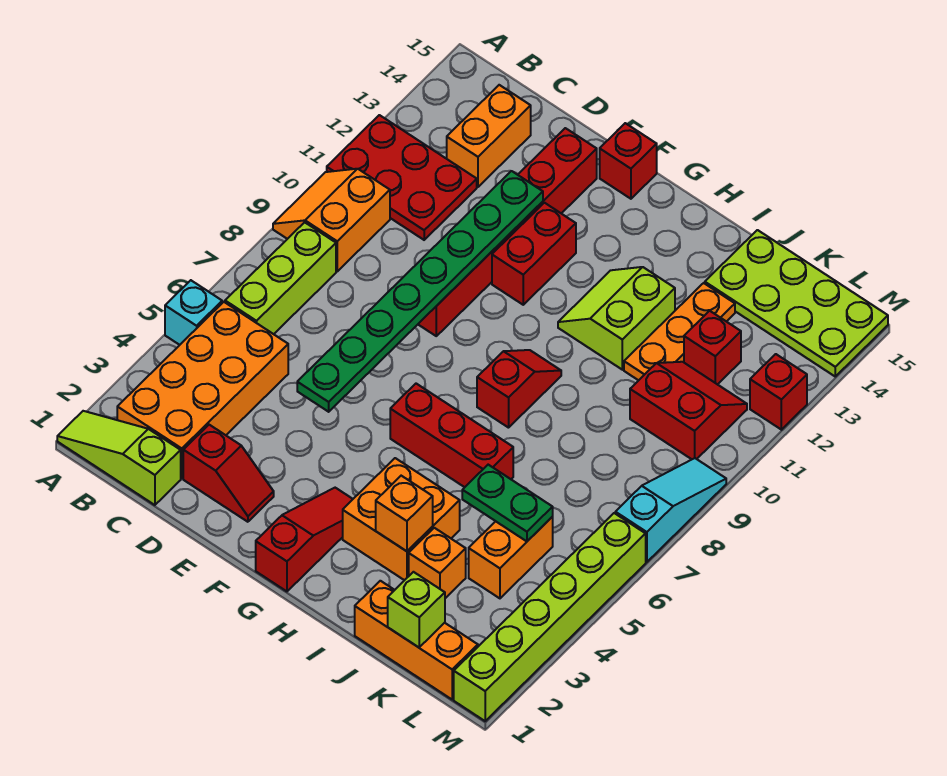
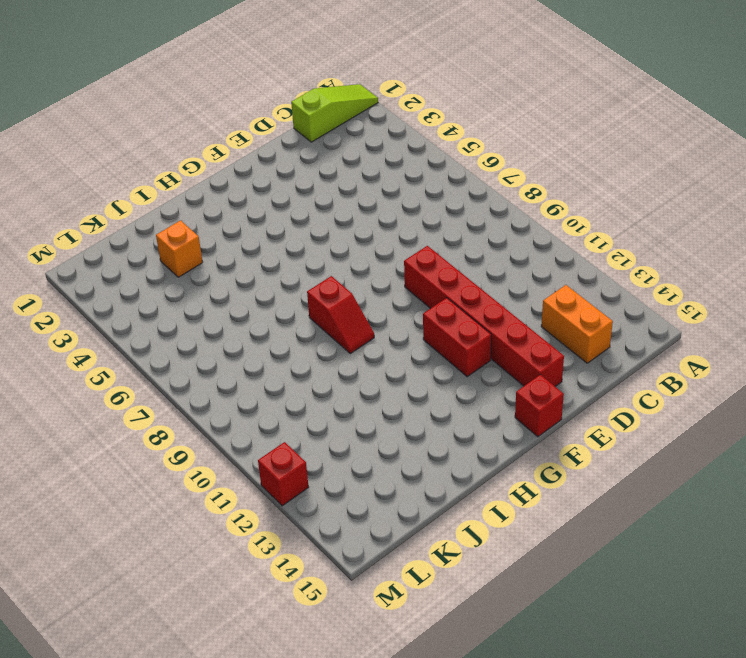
none -> cyan 1x1 brick [165,280,222,345]
none -> orange 2x2 slope [273,169,390,271]
none -> red 2x3 plate [327,115,477,240]
none -> orange 2x4 brick [117,302,288,479]

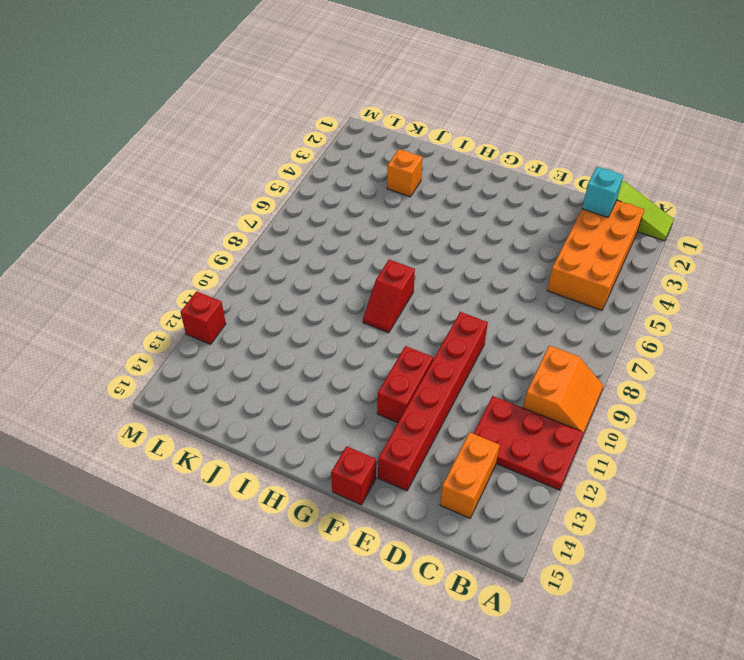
cyan 1x1 brick [582,167,624,217] -> cyan 1x1 brick moved to [165,280,222,345]
none -> lime 1x3 brick [225,222,336,334]
none -> red 1x2 slope [183,425,274,522]
none -> red 1x3 slope [256,488,353,591]
none -> red 1x3 brick [390,384,513,487]

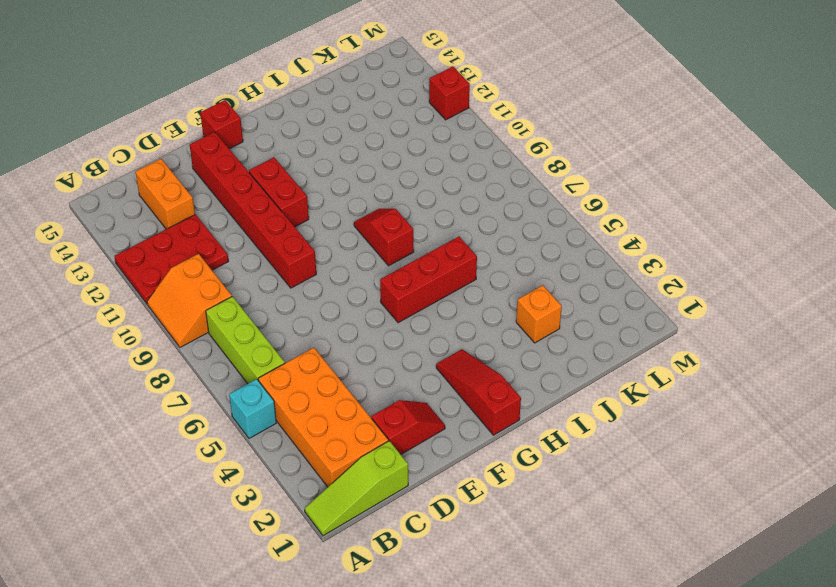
none -> orange 2x2 brick [343,458,460,580]
none -> lime 2x2 slope [558,267,675,370]
none -> orange 1x3 brick [355,581,478,699]
none -> orange 1x3 plate [624,283,735,380]

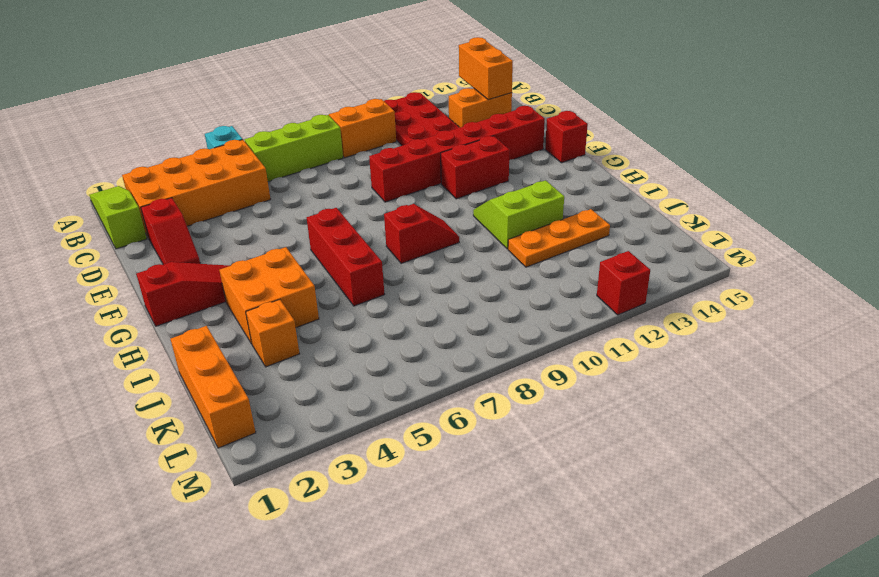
orange 1x2 brick [459,37,513,100] -> orange 1x2 brick turned to [469,517,553,598]
none -> lime 2x4 plate [705,230,888,376]
none -> red 2x2 slope [630,362,747,459]
none -> red 1x1 brick [684,311,741,385]
none -> lime 1x6 brick [454,513,646,721]

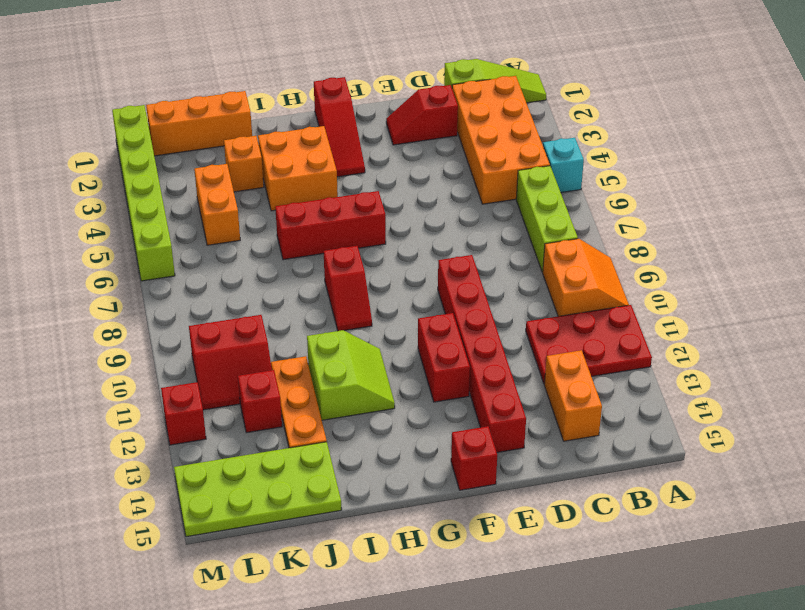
none -> cyan 1x3 slope [615,458,726,562]
none -> green 1x8 plate [297,171,543,412]
none -> orange 1x1 brick [376,476,433,551]
none -> green 1x2 plate [462,465,553,541]

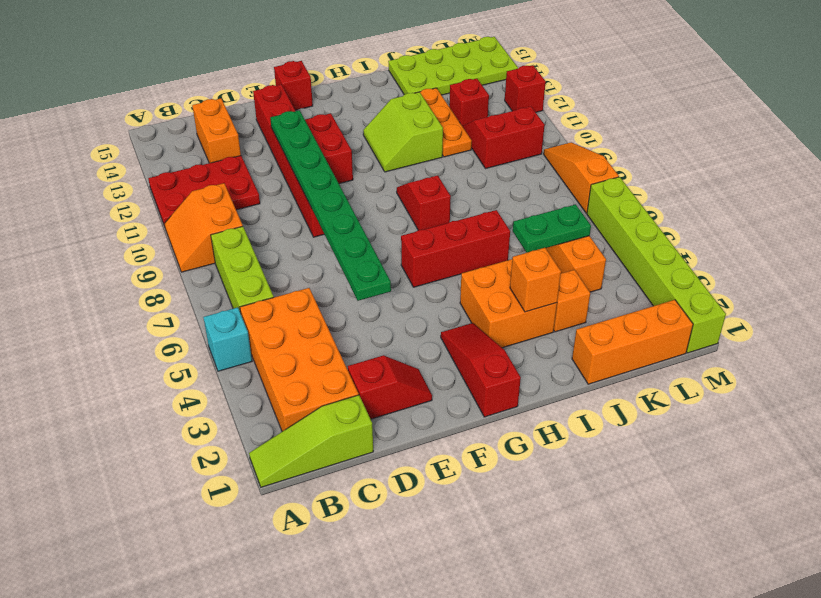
orange 1x3 slope [544,142,619,213] -> cyan 1x3 slope [615,458,726,562]
none -> lime 1x1 brick [388,572,445,647]

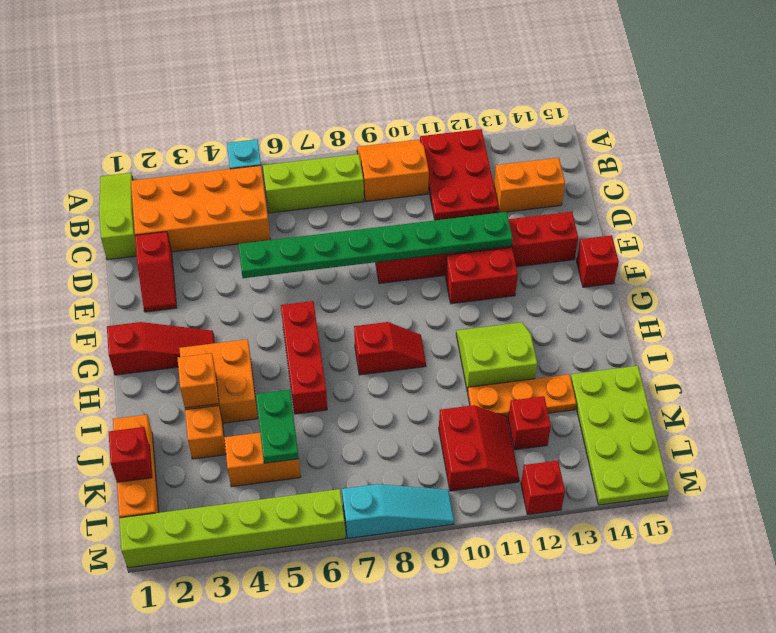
red 1x1 brick [109,427,152,482] -> lime 1x1 brick [388,572,445,647]

